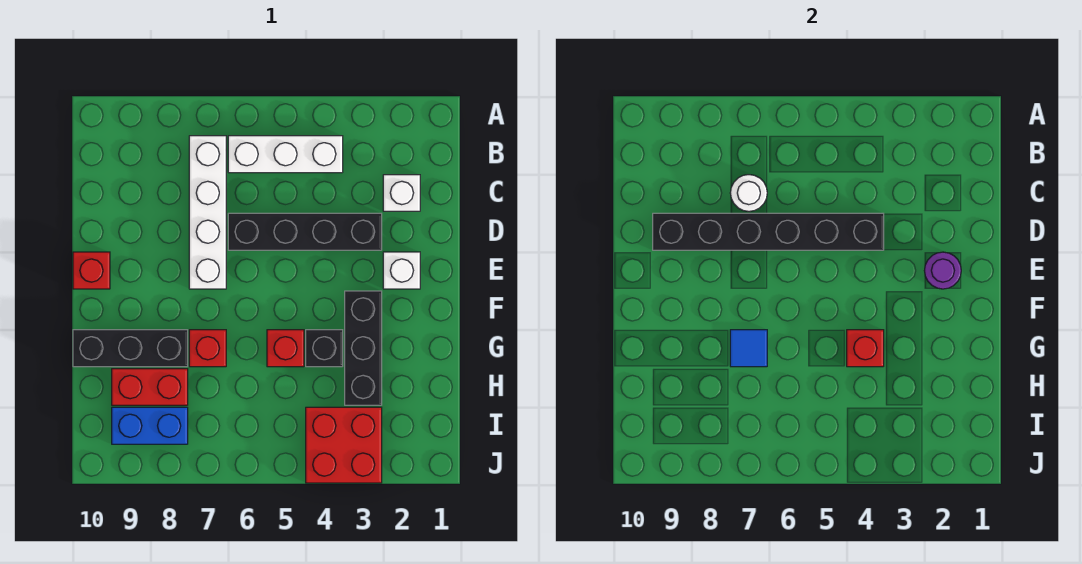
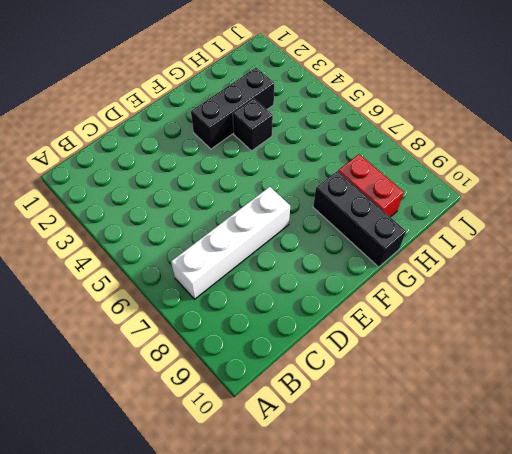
none -> white 1x3 brick [228,136,343,173]
none -> white 1x1 brick [383,175,420,211]
none -> black 1x4 brick [228,213,382,250]

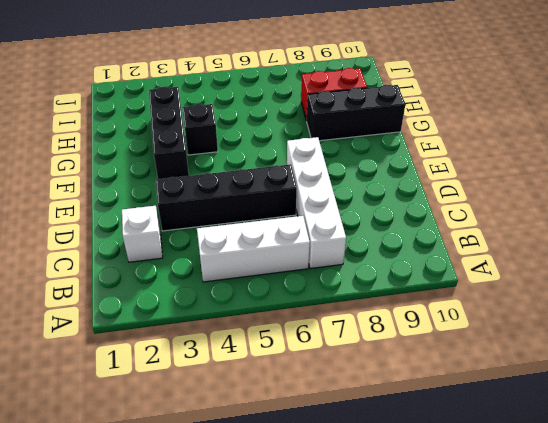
none -> white 1x1 brick [383,252,420,289]
none -> red 1x1 brick [73,252,110,289]
none -> red 1x1 brick [267,330,304,367]

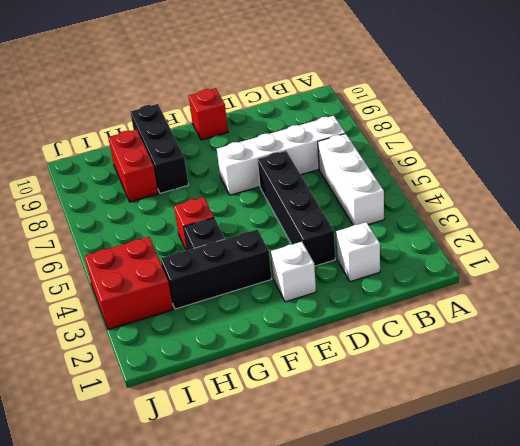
none -> red 1x1 brick [189,330,226,367]
none -> blue 1x2 brick [112,407,188,444]
none -> white 1x1 round brick [730,175,767,211]

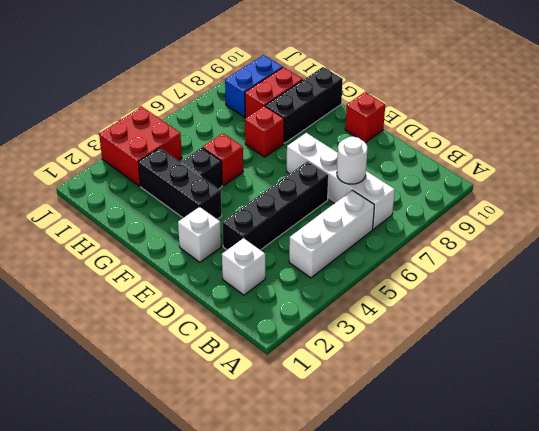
none -> black 1x6 brick [653,213,884,250]
none -> purple 1x1 round brick [924,252,961,289]
none -> red 1x1 brick [847,330,884,367]

